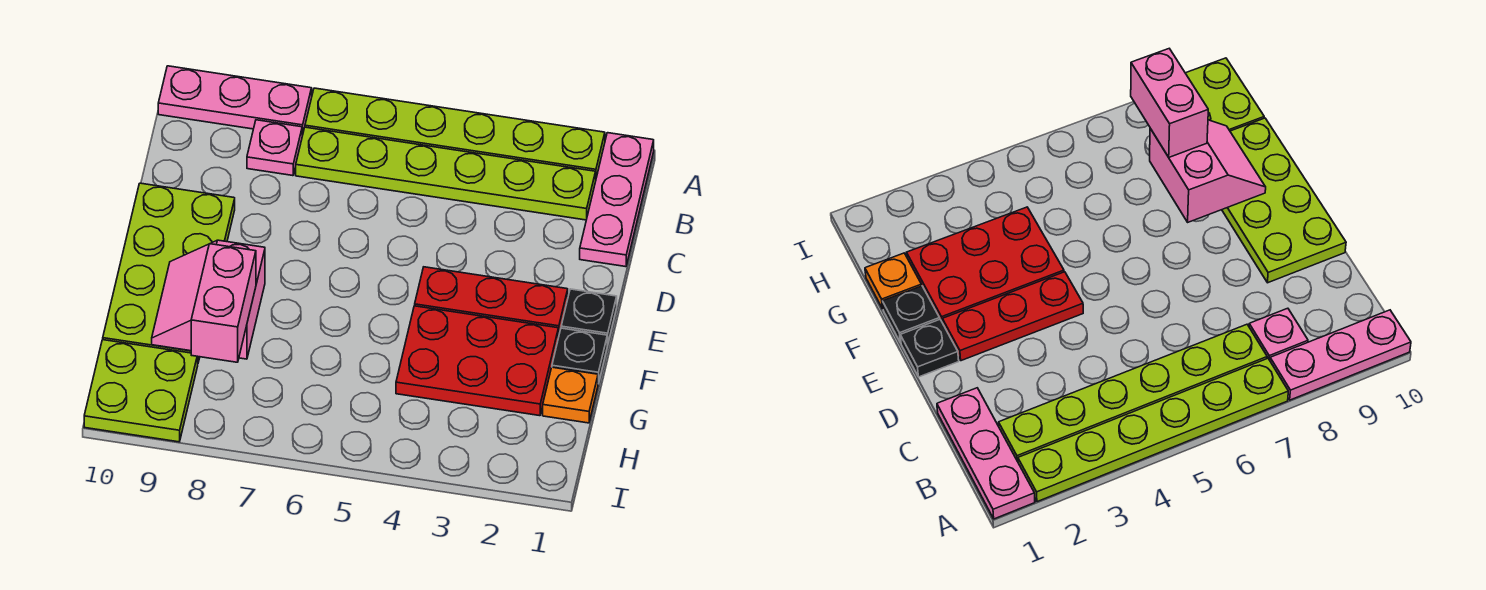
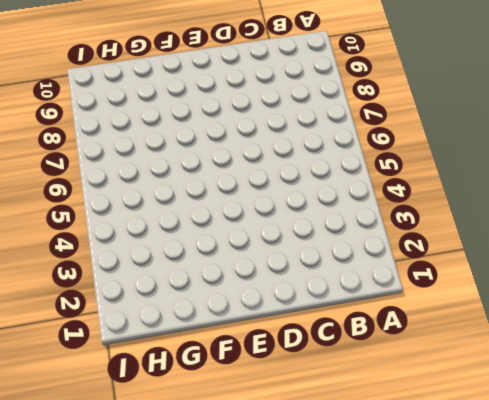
none -> pink 1x3 plate [580,133,654,267]
none -> lime 1x6 plate [305,88,605,178]
none -> pink 1x3 plate [158,66,312,136]

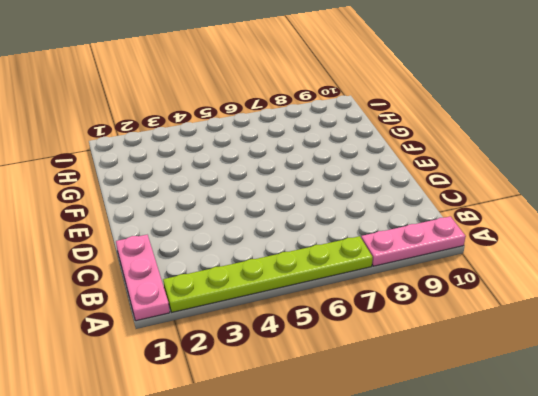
none -> lime 1x6 plate [296,127,596,220]
none -> pink 1x1 plate [247,120,302,176]
none -> lime 2x4 plate [103,183,235,362]

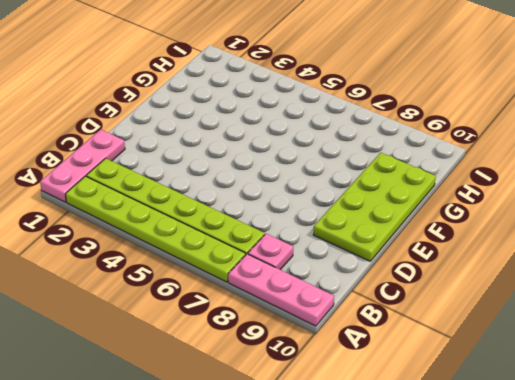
none -> black 1x1 plate [561,289,617,345]
none -> red 1x3 plate [415,267,568,337]
none -> black 1x1 plate [552,328,607,384]

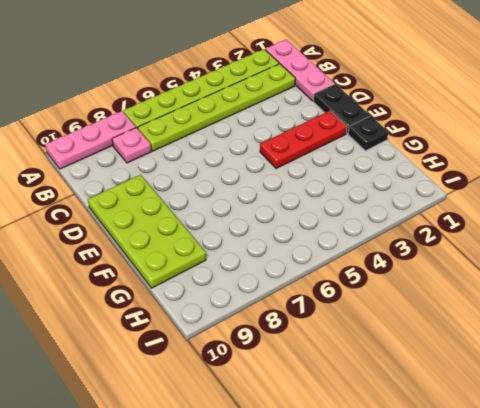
black 1x2 plate [313,84,370,134] -> black 1x1 plate [561,289,617,345]
none -> red 2x3 plate [396,306,558,416]
none -> orange 1x1 plate [543,367,598,423]
none -> lime 2x2 plate [84,340,198,442]

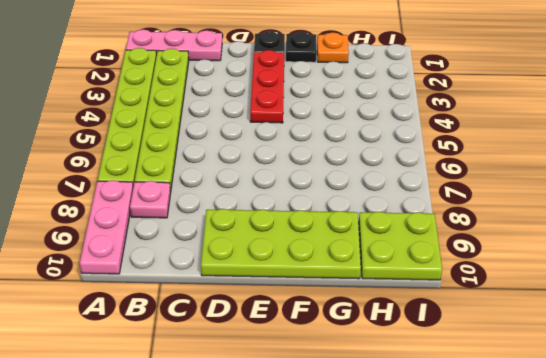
none -> red 2x3 plate [396,306,558,416]
none -> pink 2x2 slope [152,240,265,359]
none -> pink 1x2 brick [191,244,256,362]

